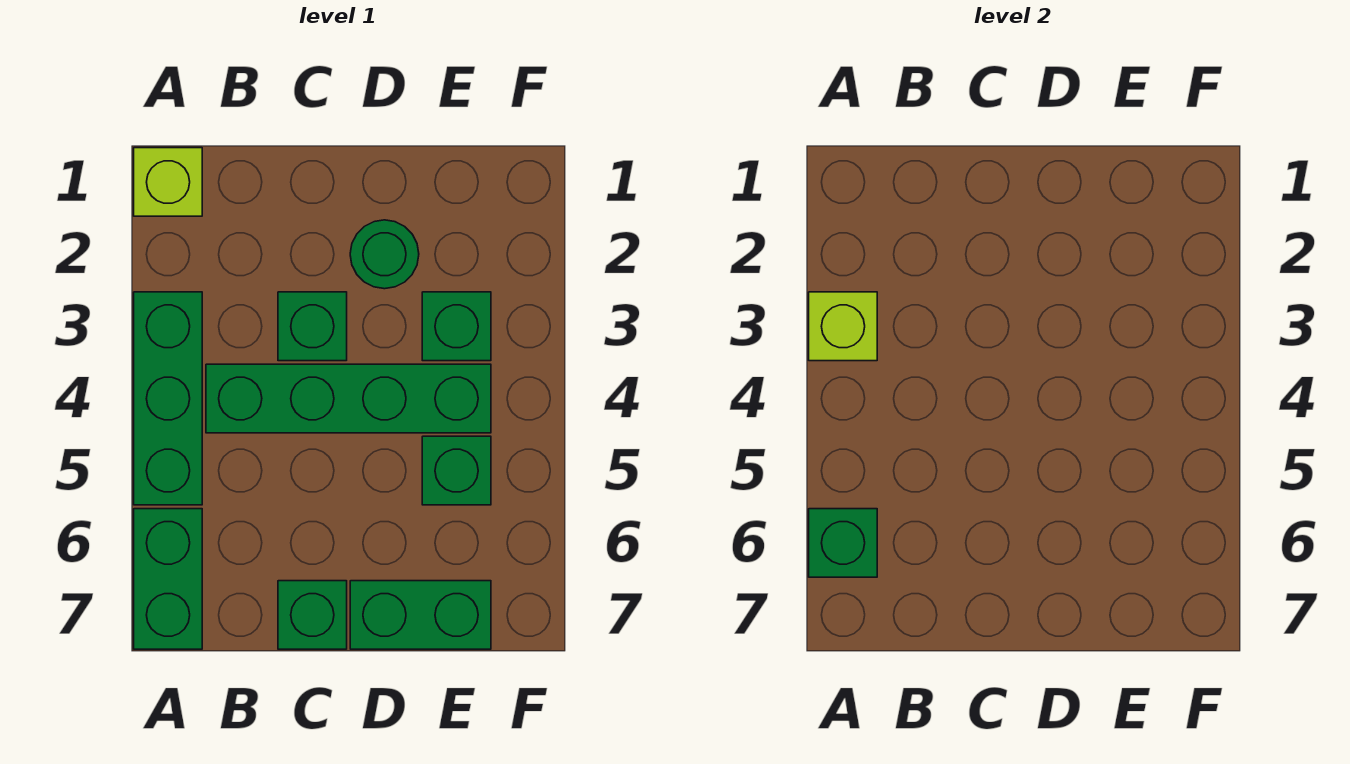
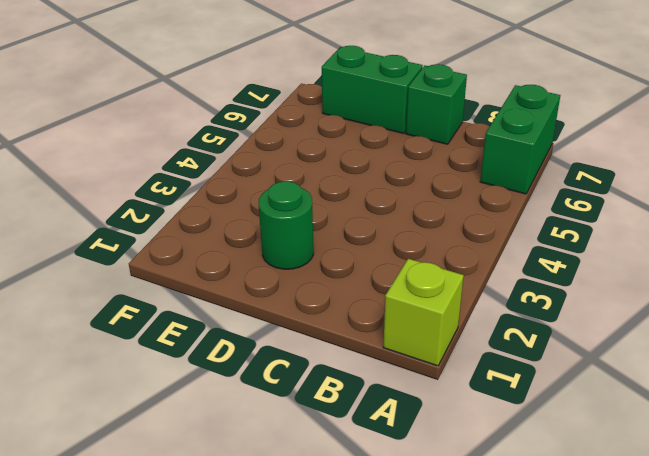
none -> green 1x3 brick [134,292,202,505]
none -> green 1x4 brick [206,364,491,433]
none -> green 1x1 brick [278,292,347,361]

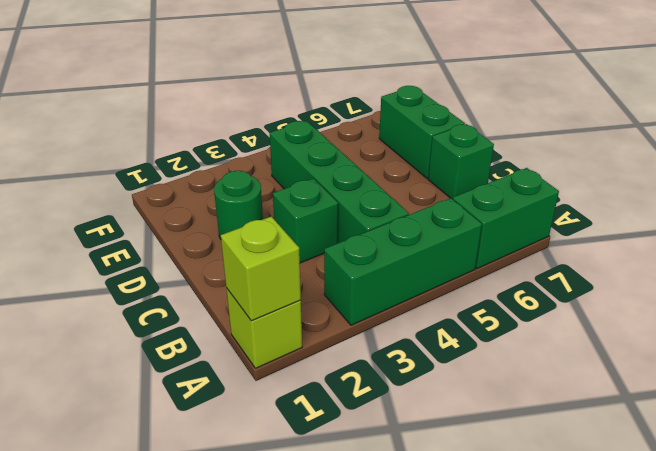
lime 1x1 brick [221,217,301,321] -> lime 1x1 brick moved to [809,292,877,361]
none -> green 1x1 brick [422,292,491,361]
none -> green 1x1 brick [422,436,491,505]
none -> green 1x1 brick [809,509,877,577]

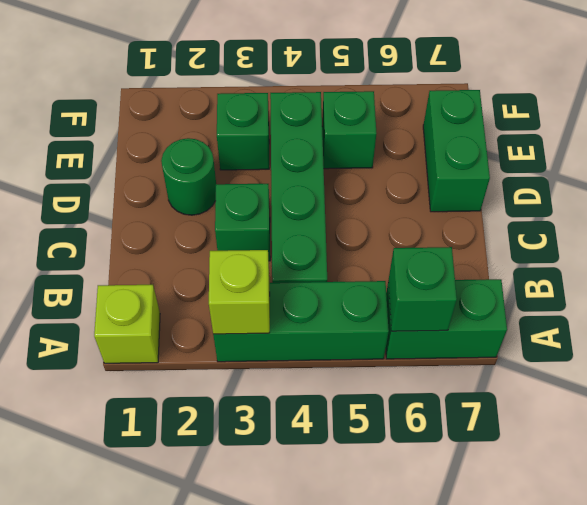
none -> green 1x1 brick [278,581,347,649]

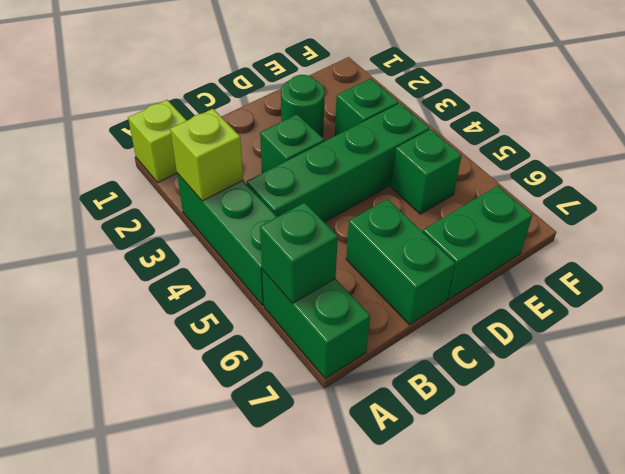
green 1x2 brick [346,199,455,325] -> green 1x1 brick [278,581,347,649]

